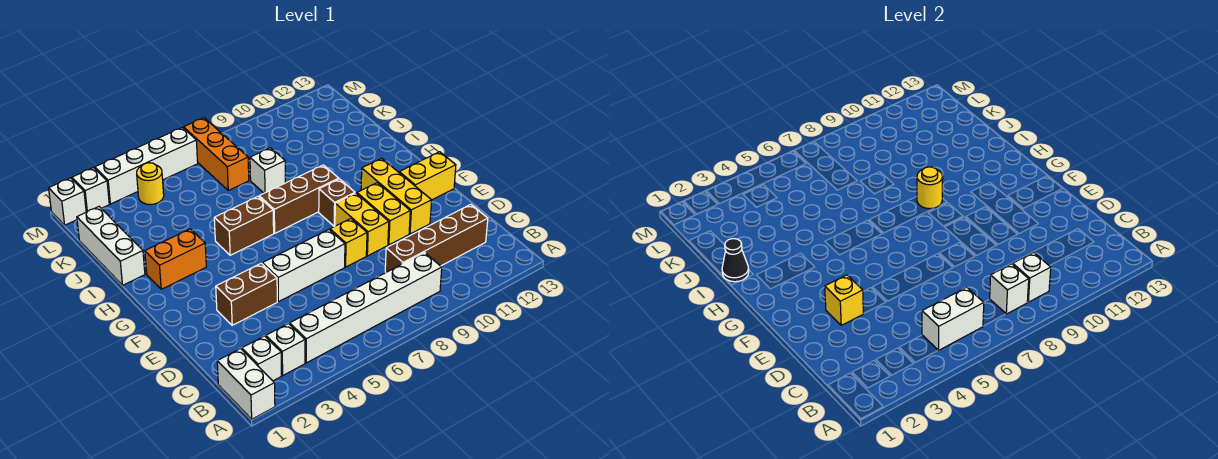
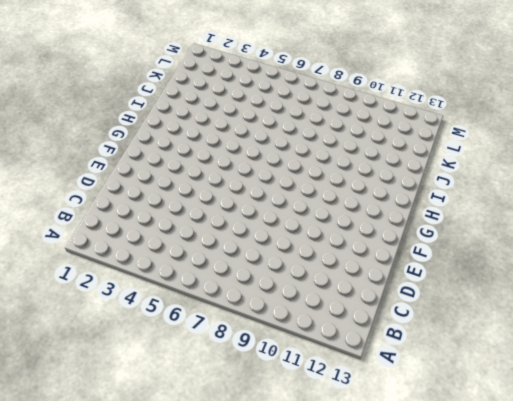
none -> white 1x2 brick [217,349,275,419]
none -> white 1x1 brick [242,336,281,381]
none -> white 1x1 brick [266,323,305,375]

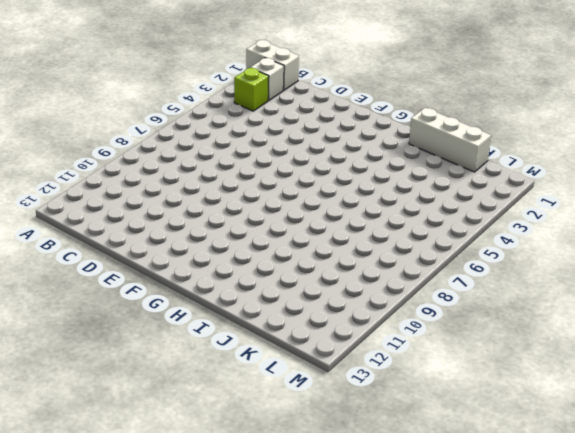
lime 1x1 brick [234,68,269,111] -> white 1x1 brick [266,323,305,375]
none -> white 1x6 brick [290,253,442,363]
none -> brown 1x4 brick [385,204,488,272]
none -> brown 1x2 brick [216,263,277,325]

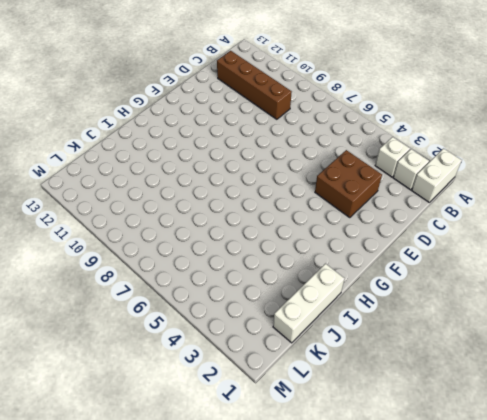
brown 2x2 brick [315,150,382,218] -> brown 1x2 brick [216,263,277,325]
none -> white 1x6 brick [290,253,442,363]
none -> white 1x3 brick [262,230,345,302]
none -> yellow 1x1 brick [330,219,367,267]

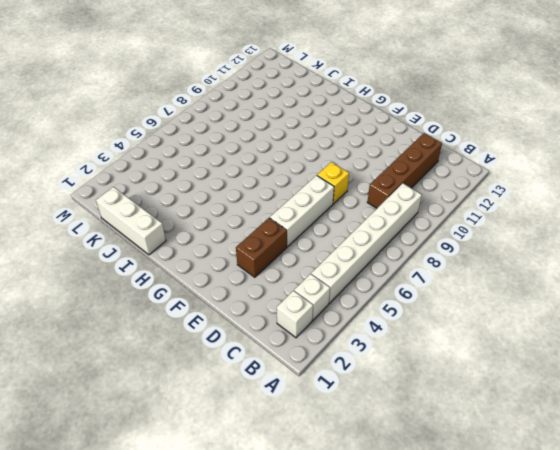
none -> white 1x2 brick [217,349,275,419]
none -> yellow 1x2 brick [335,193,389,256]
none -> yellow 1x2 brick [357,183,410,245]

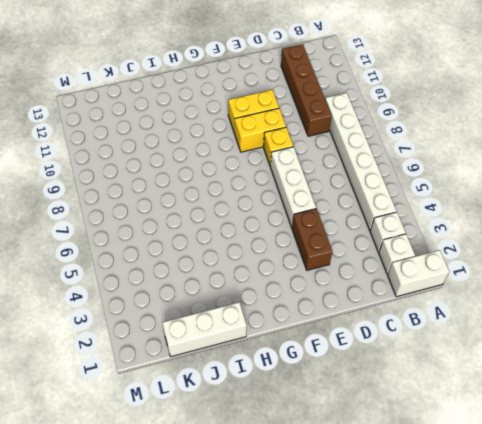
none -> yellow 1x3 brick [361,158,432,234]
none -> yellow 1x2 brick [399,152,456,200]
none -> brown 1x1 brick [319,179,355,226]

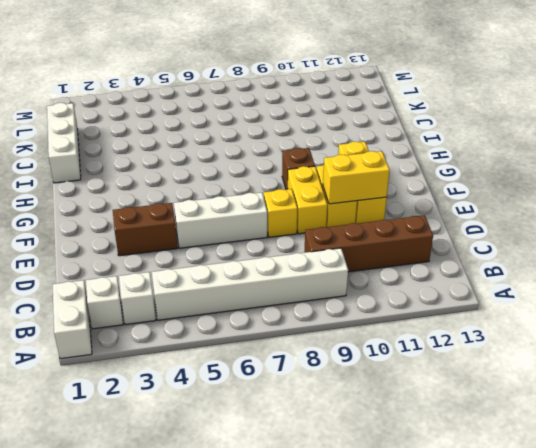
yellow 1x2 brick [323,151,390,204] -> yellow 1x2 brick moved to [399,152,456,200]
none -> orange 1x2 brick [145,229,206,289]
none -> brown 1x2 brick [214,196,274,255]
none -> brown 1x3 brick [259,165,339,233]

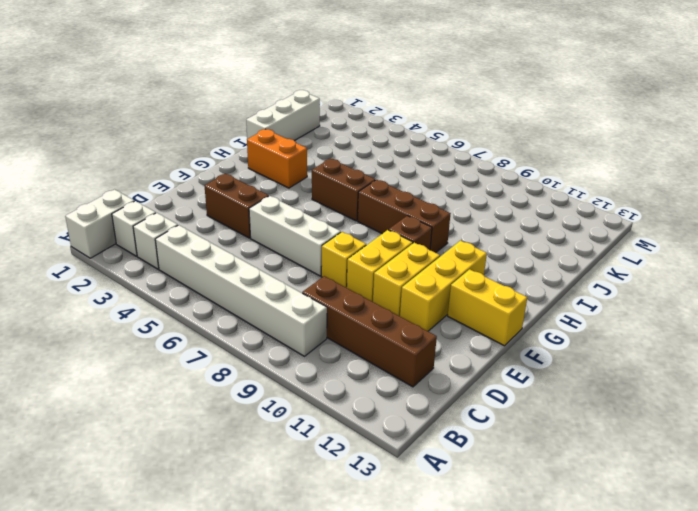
none -> white 1x1 brick [250,148,285,193]
none -> orange 1x3 brick [184,118,249,190]
none -> yellow 1x1 round brick [137,163,164,205]

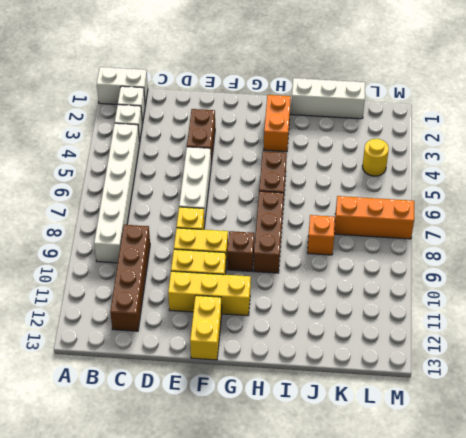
orange 1x1 brick [308,215,335,255] -> white 1x1 brick [250,148,285,193]
none -> white 1x1 brick [49,178,86,225]
none -> white 1x1 brick [72,168,109,212]
none -> white 1x4 brick [95,127,198,204]

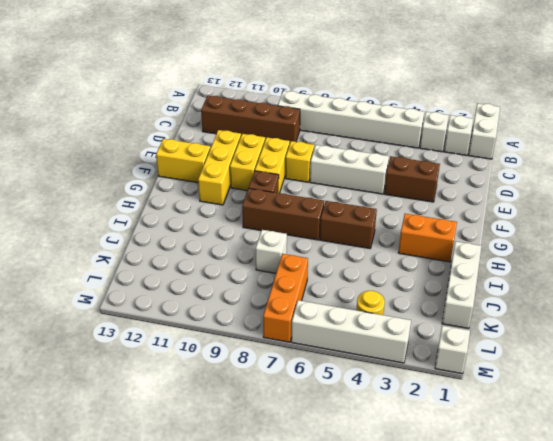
none -> white 1x1 brick [72,168,109,212]
none -> white 1x2 brick [922,287,984,350]
none -> white 1x1 brick [990,264,1029,314]

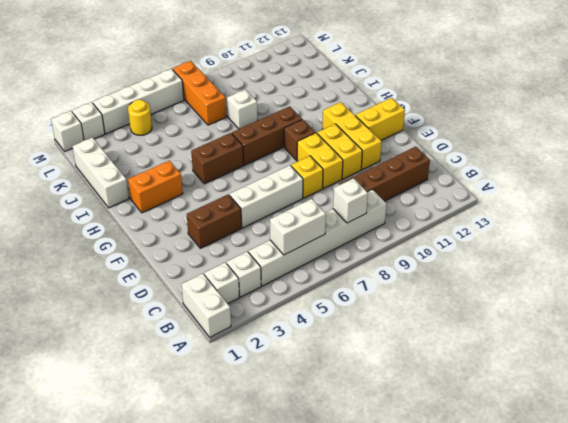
none -> white 1x1 brick [1013,253,1051,302]
none -> yellow 1x1 brick [825,275,863,325]
none -> yellow 1x1 round brick [917,167,943,209]

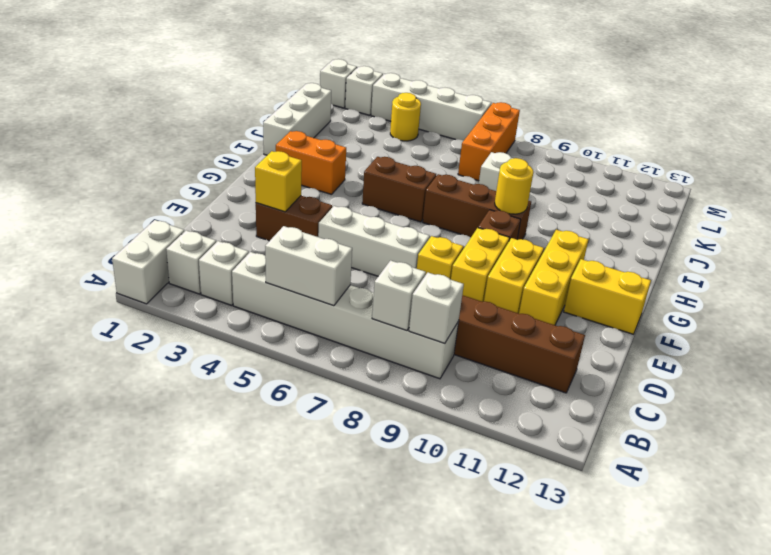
none -> black 1x1 cone [722,239,749,282]

